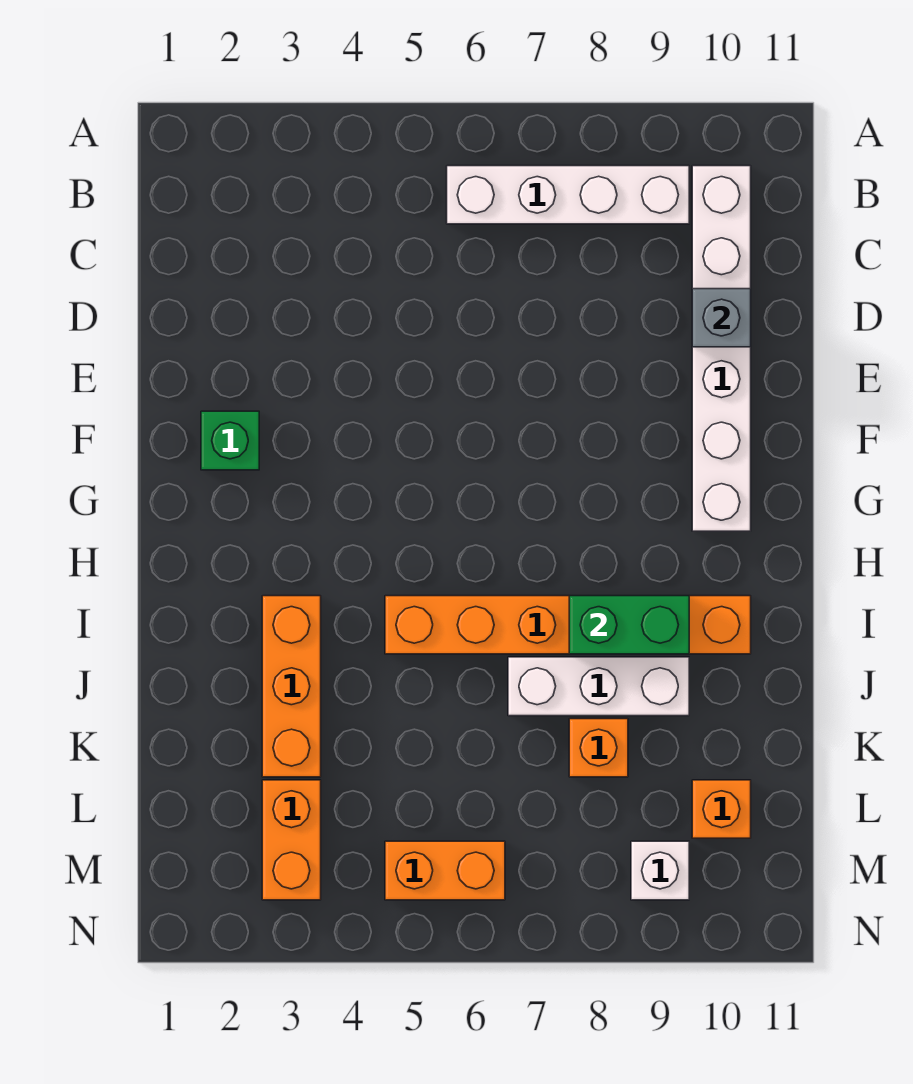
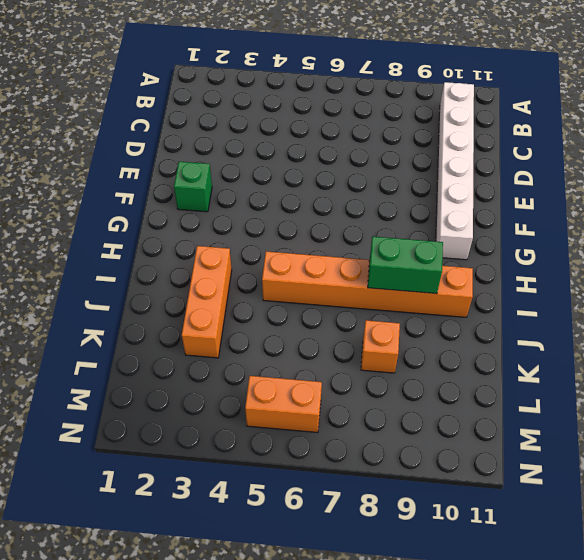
none -> white 1x4 brick [447,166,689,224]
none -> white 1x3 brick [508,657,689,716]
none -> orange 1x2 brick [262,780,321,900]

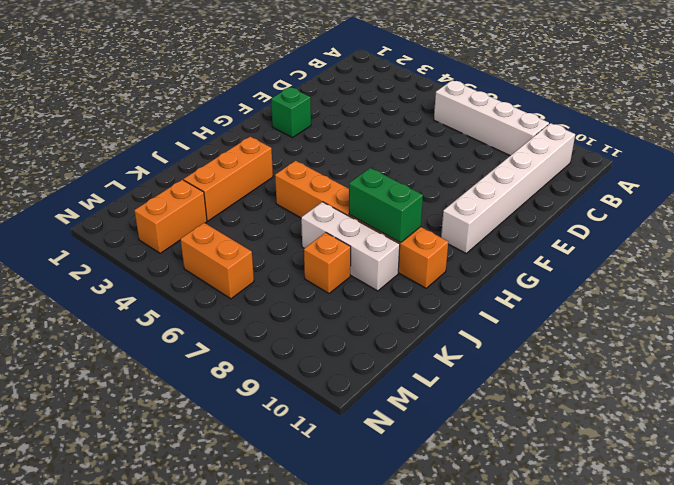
none -> orange 1x1 brick [692,780,751,838]
none -> white 1x1 brick [631,841,689,900]
none -> grey 1x1 brick [692,289,751,347]

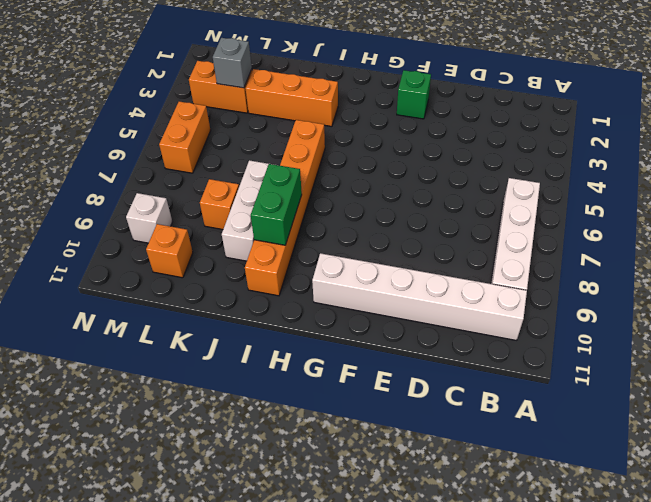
grey 1x1 brick [213,38,252,88] -> grey 1x1 brick moved to [692,289,751,347]

